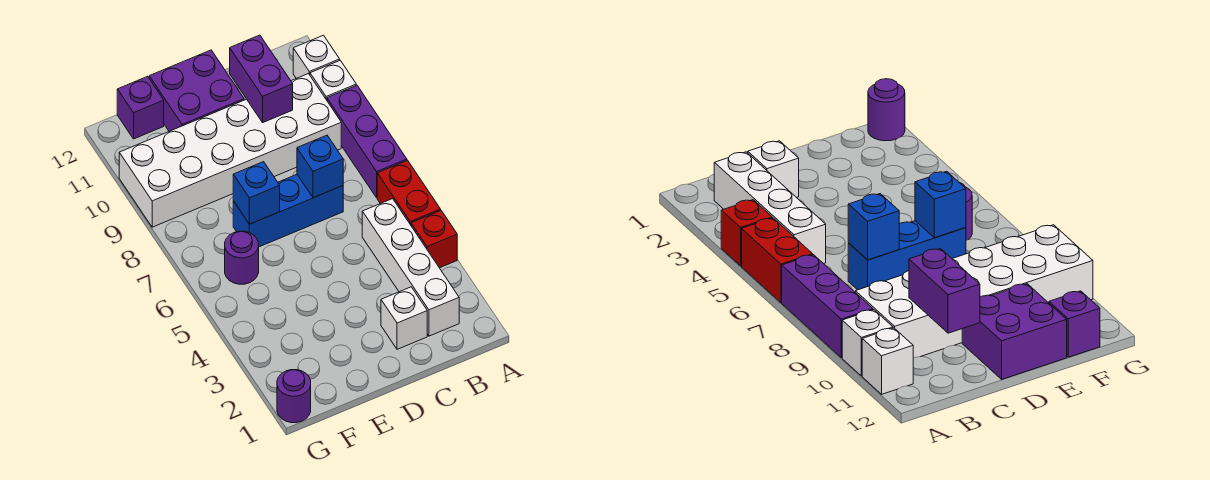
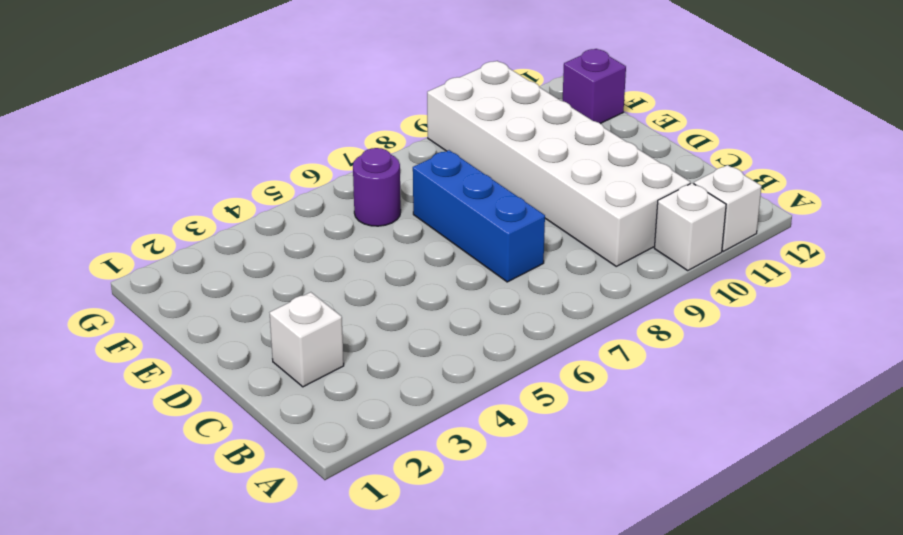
none -> red 1x1 brick [411,211,457,268]
none -> red 1x2 brick [377,160,441,225]
none -> purple 1x3 brick [327,85,407,198]

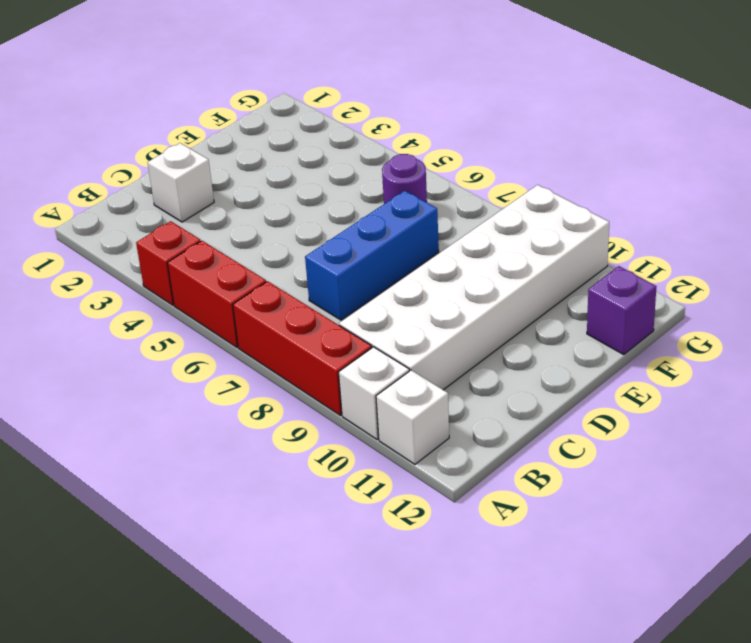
red 1x3 brick [233,281,372,415] -> purple 1x3 brick [327,85,407,198]
none -> white 1x4 brick [362,199,459,336]
none -> purple 2x2 brick [149,50,244,131]
none -> purple 1x1 round brick [277,370,311,423]

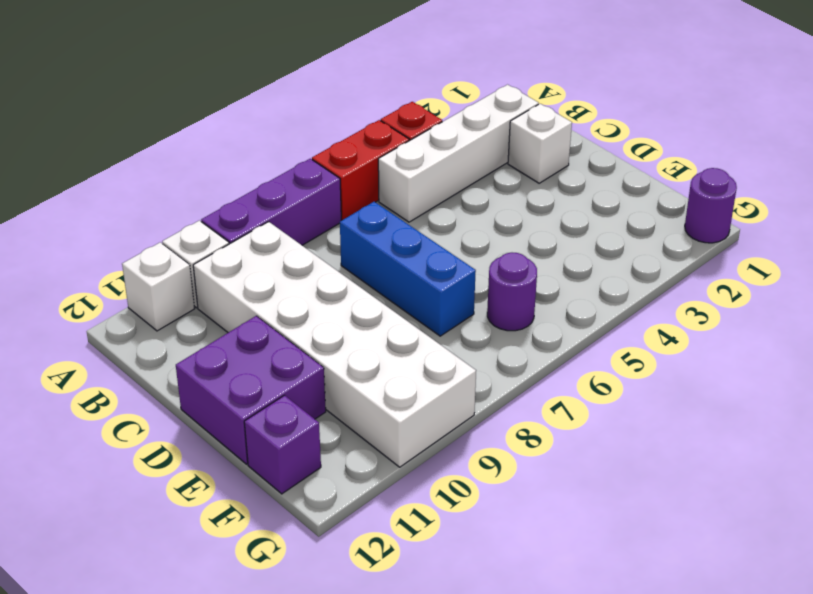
none -> blue 1x1 brick [297,135,343,198]
none -> purple 1x2 brick [230,35,293,122]
none -> blue 1x1 brick [233,162,280,224]

